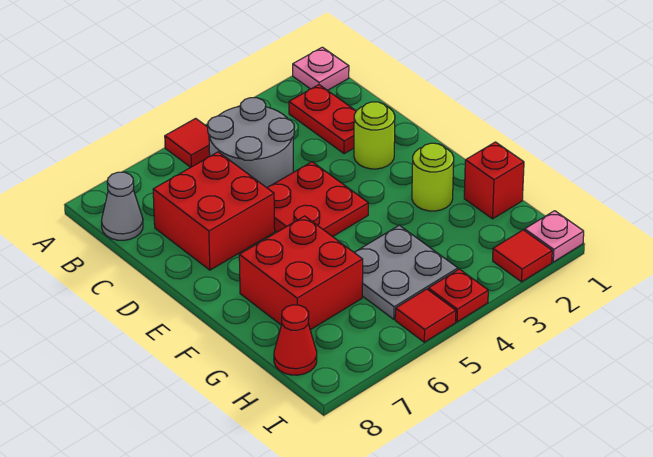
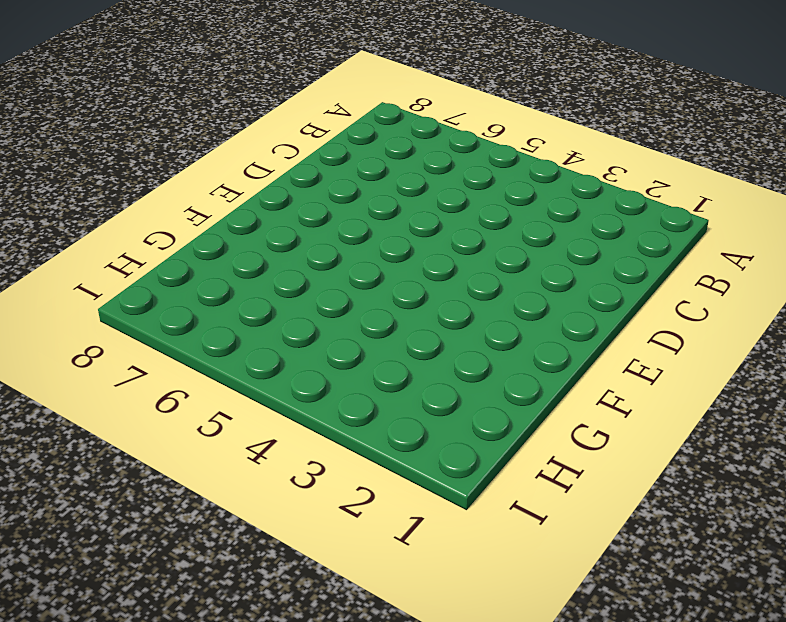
none -> pink 1x1 plate [293,47,349,90]
none -> red 1x1 tile [165,118,210,167]
none -> red 1x2 plate [289,85,356,154]

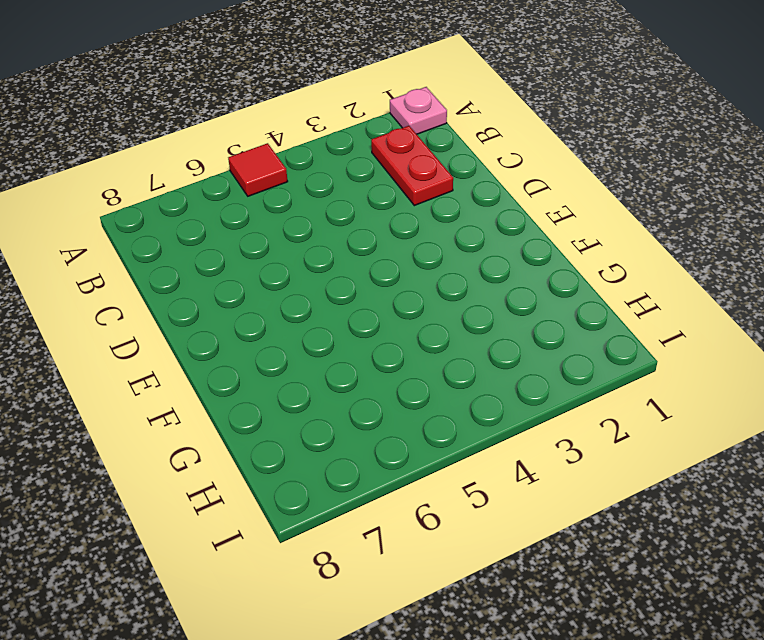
none -> grey 2x2 round brick [208,98,294,188]
none -> grey 1x1 cone [101,172,143,240]
none -> red 2x2 brick [153,152,275,270]

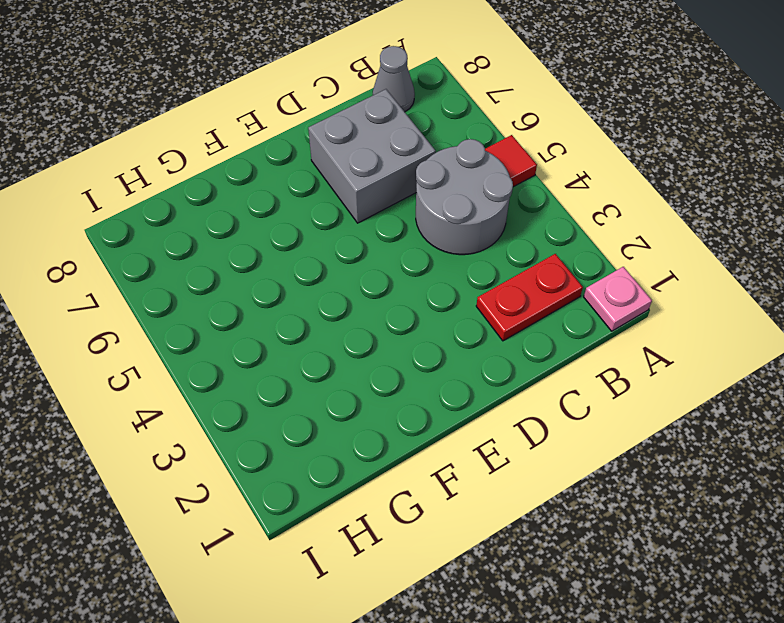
grey 2x2 brick [308,89,436,223] -> red 2x2 brick [153,152,275,270]
none -> lime 1x1 round brick [354,102,395,169]
none -> red 2x2 plate [268,162,368,237]
none -> lime 1x1 round brick [412,143,454,211]

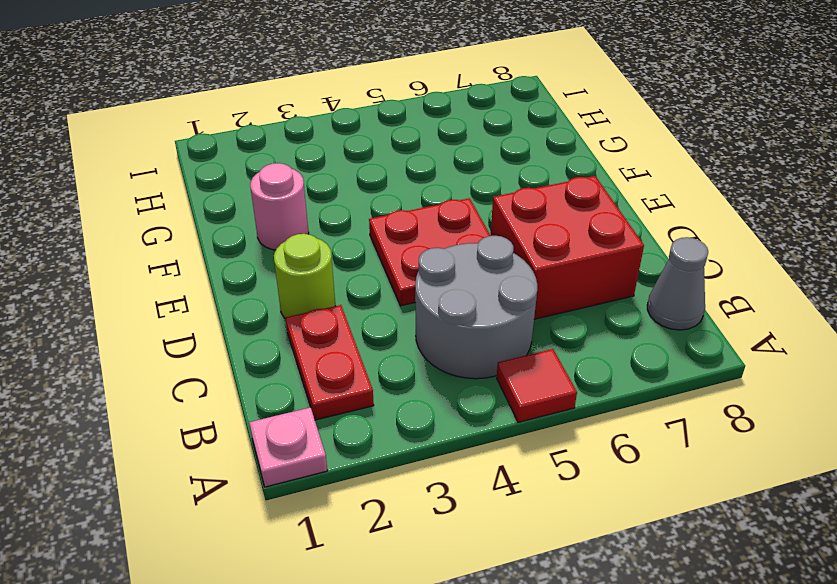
pink 1x1 round brick [250,163,309,250] -> lime 1x1 round brick [412,143,454,211]
none -> red 2x2 brick [239,216,363,330]
none -> red 1x1 brick [464,142,524,219]
none -> grey 2x2 plate [354,225,458,319]

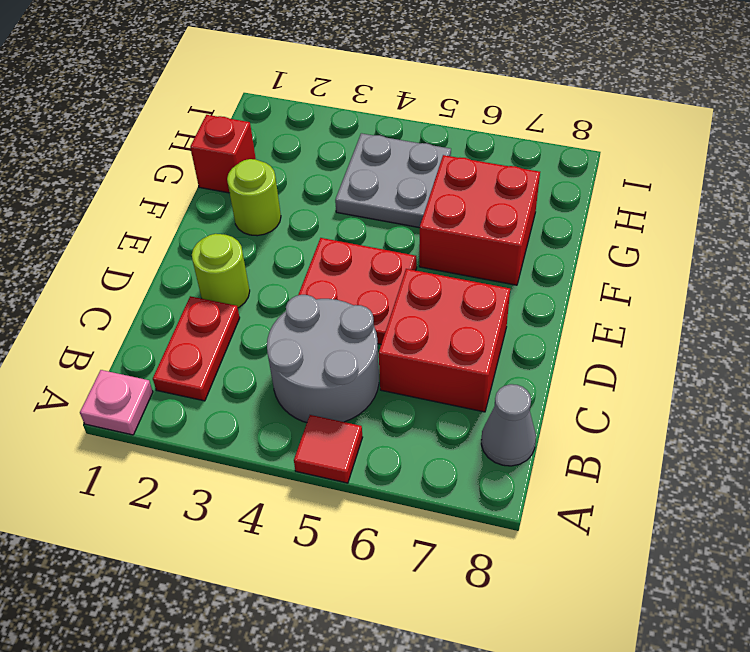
none -> red 1x1 cone [274,305,317,375]
none -> pink 1x1 plate [525,211,584,262]
none -> red 1x1 tile [493,230,552,282]

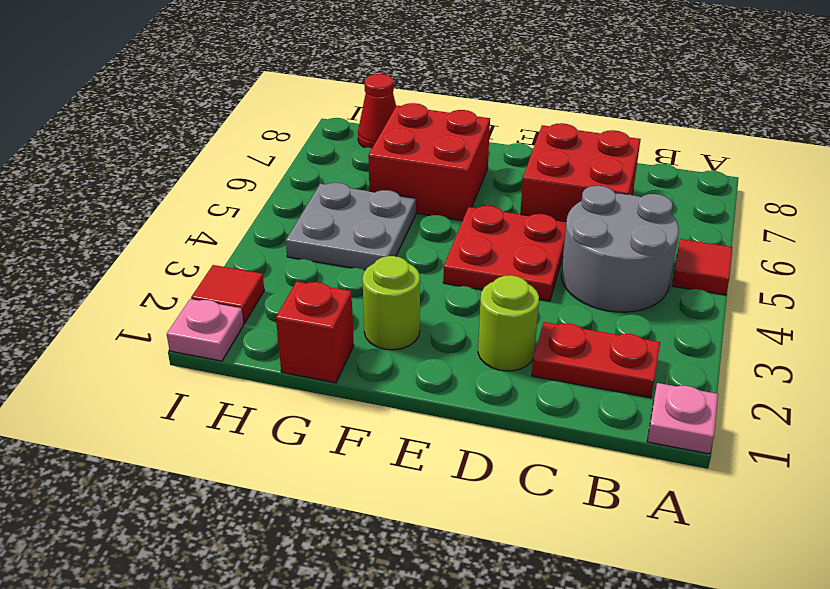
none -> grey 1x1 cone [101,172,143,240]
none -> red 1x1 plate [428,269,488,322]
none -> red 1x1 tile [395,289,456,342]

